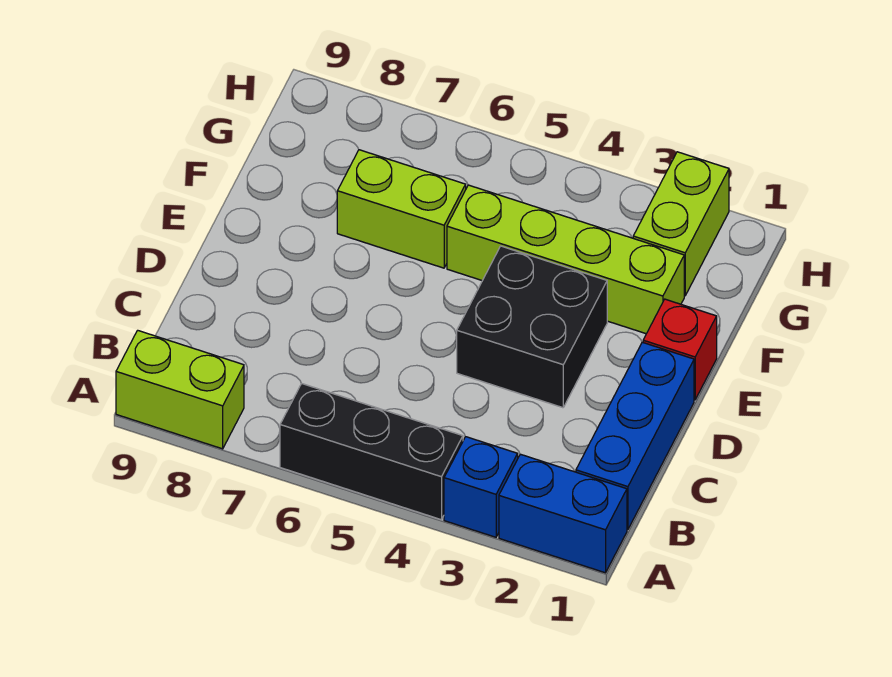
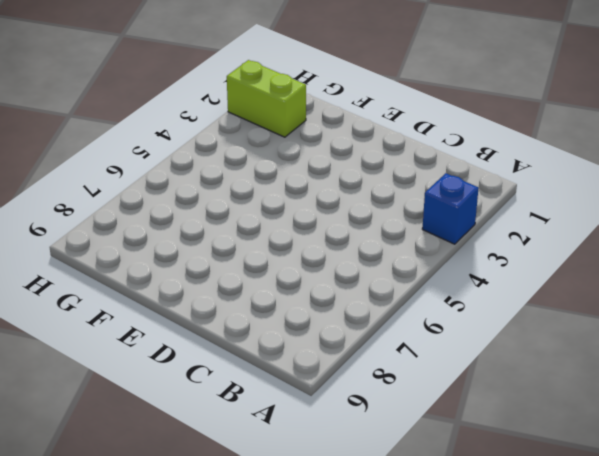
none -> blue 1x2 brick [499,454,627,573]
none -> black 1x3 brick [280,383,463,520]

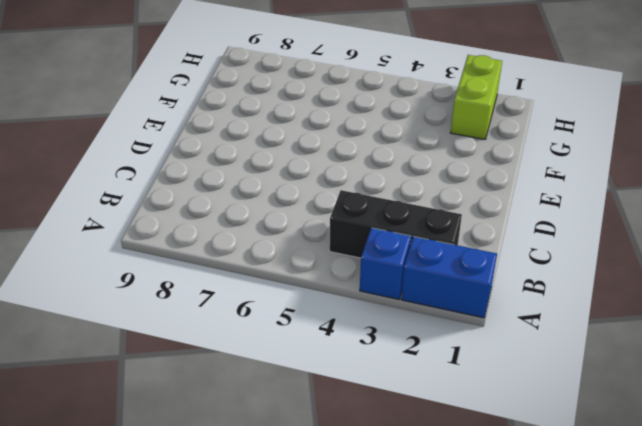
black 1x3 brick [330,190,462,258] -> black 1x3 brick moved to [280,383,463,520]
none -> lime 1x2 brick [116,330,244,449]
none -> blue 1x3 brick [576,342,694,530]

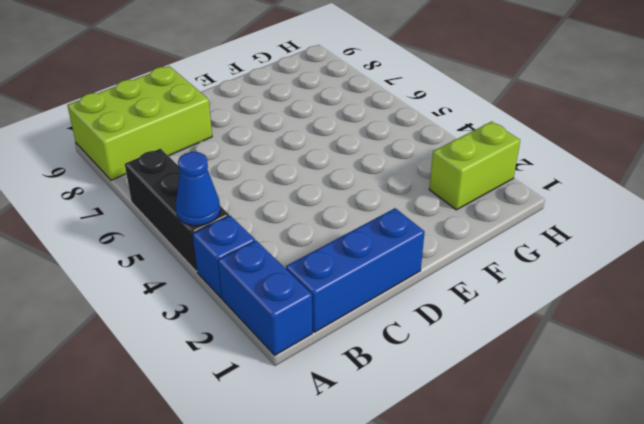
blue 1x1 cone [176,152,220,226] -> none
lime 2x3 brick [67,66,212,180] -> lime 1x2 brick [116,330,244,449]
none -> black 2x2 brick [457,246,607,408]
none -> red 1x1 brick [643,299,717,400]

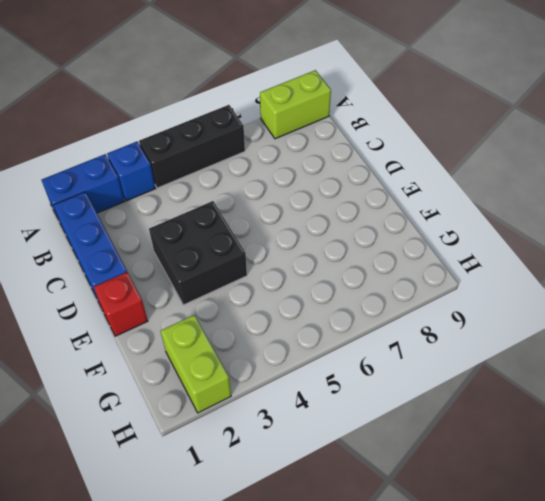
none -> lime 1x4 brick [447,185,684,334]
none -> lime 1x2 brick [337,150,466,268]

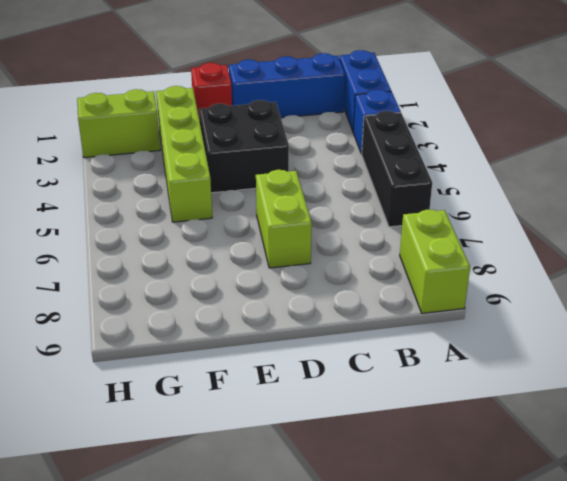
lime 1x2 brick [256,170,312,268] -> lime 1x2 brick moved to [337,150,466,268]

